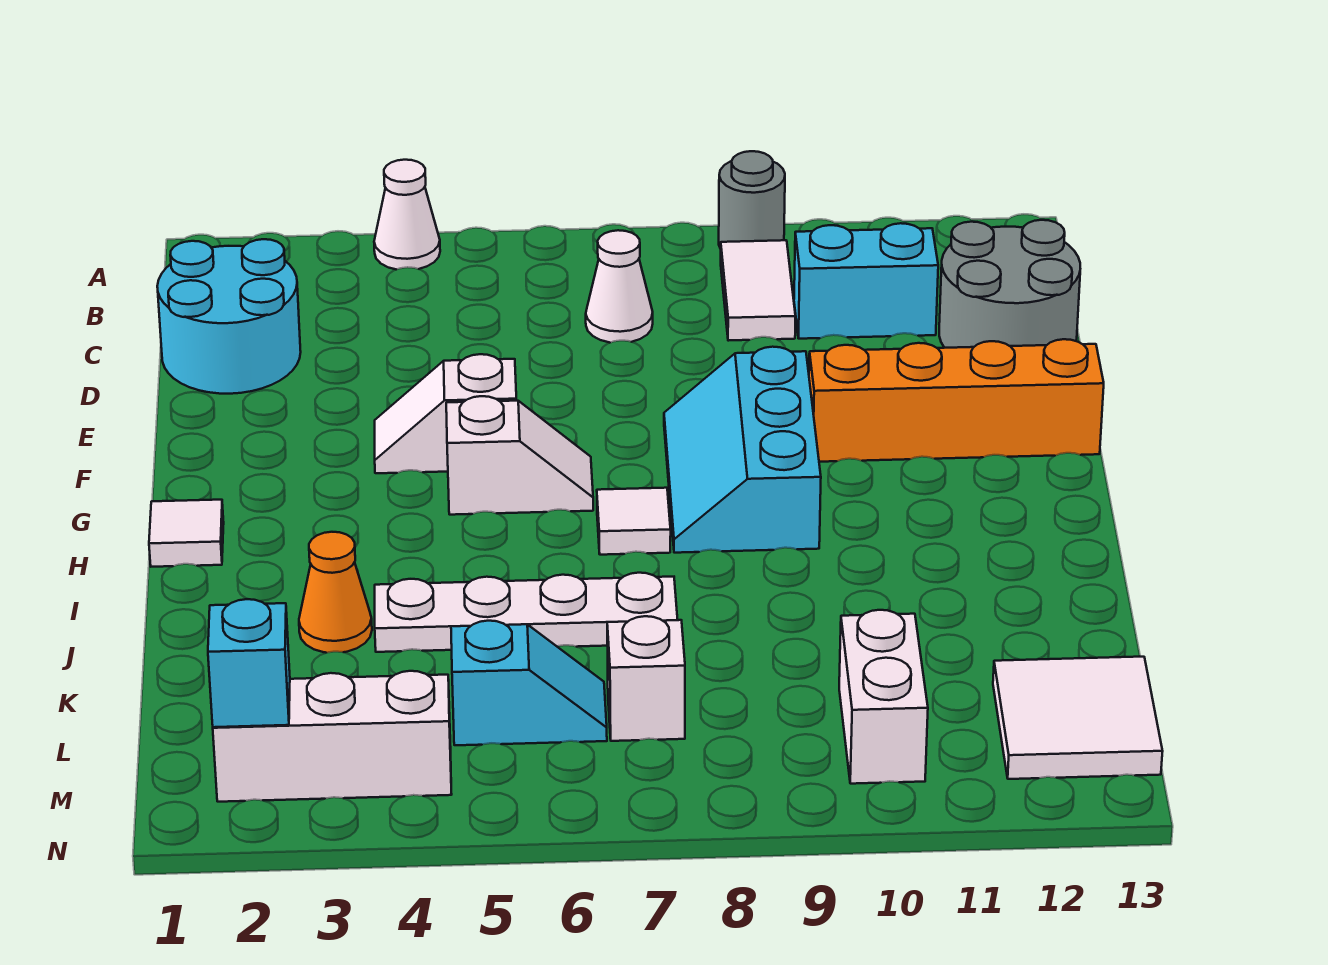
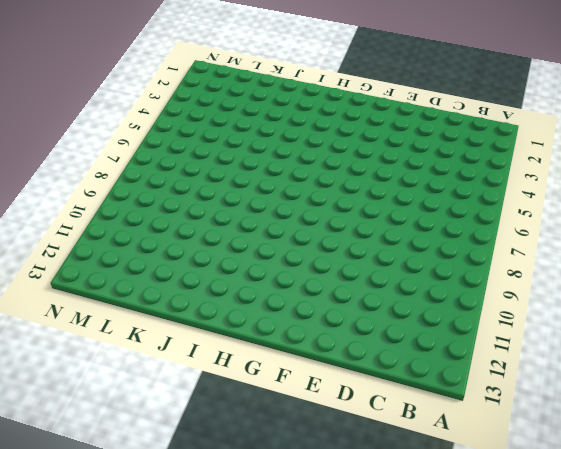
none -> white 1x1 cone [374,160,440,270]
none -> grey 1x1 round brick [719,151,785,249]
none -> white 1x2 tile [721,240,796,341]

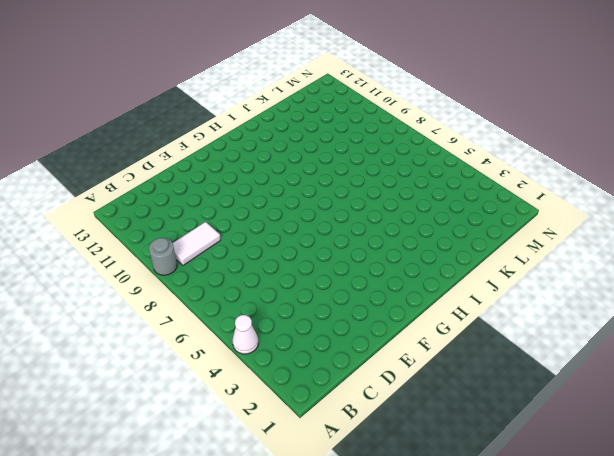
none -> cyan 2x2 round brick [157,239,301,394]
none -> white 1x1 cone [586,230,653,343]
none -> cyan 1x2 brick [794,223,938,339]

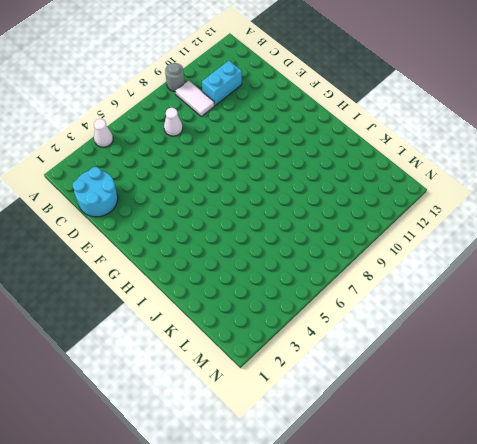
none -> grey 2x2 round brick [939,220,1080,348]
none -> white 1x2 slope [375,354,516,473]
none -> cyan 2x3 slope [664,347,821,553]

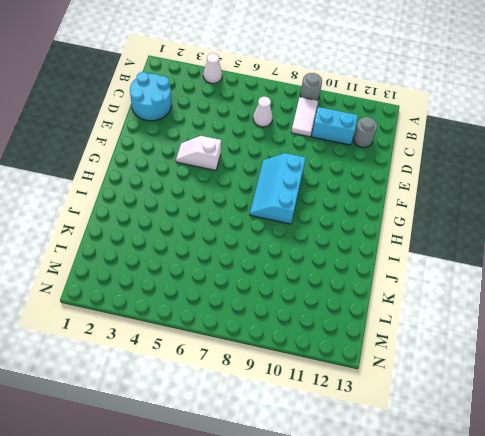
grey 1x1 round brick [353,117,377,148] -> grey 2x2 round brick [939,220,1080,348]
none -> orange 1x4 brick [809,339,1104,462]
none -> white 1x2 slope [446,396,593,515]
none -> white 1x1 tile [149,500,224,567]

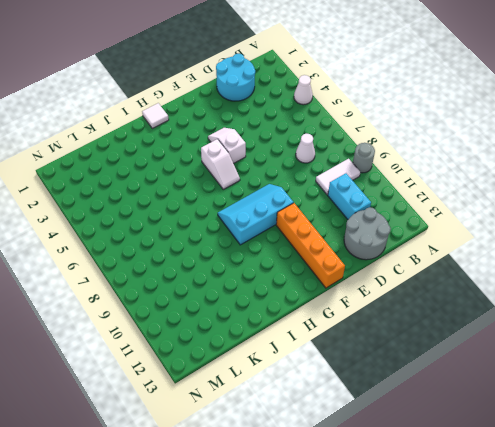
none -> white 1x1 tile [597,488,671,555]
none -> orange 1x1 cone [299,532,372,653]
none -> white 1x4 plate [375,573,678,652]

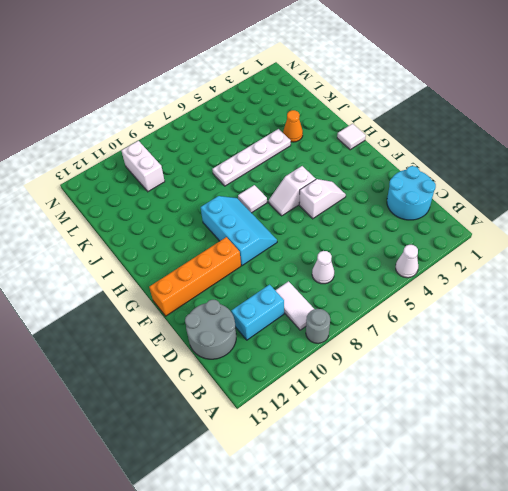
none -> cyan 1x2 slope [451,621,607,745]
none -> white 1x1 brick [607,616,685,741]
none -> white 2x2 tile [993,657,1163,779]

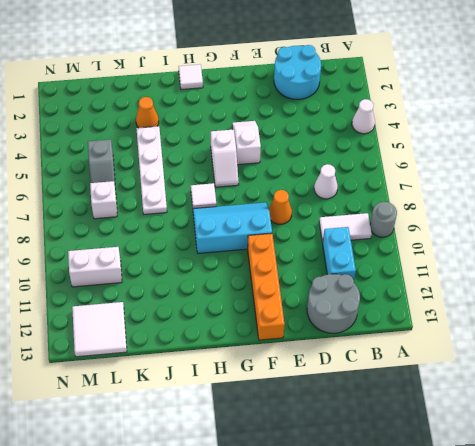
orange 1x1 cone [269,190,292,224] -> none
grey 1x2 slope [88,139,116,191] -> cyan 1x2 slope [451,621,607,745]
none -> white 1x3 brick [213,671,452,802]
none -> cyan 1x1 brick [208,599,290,727]

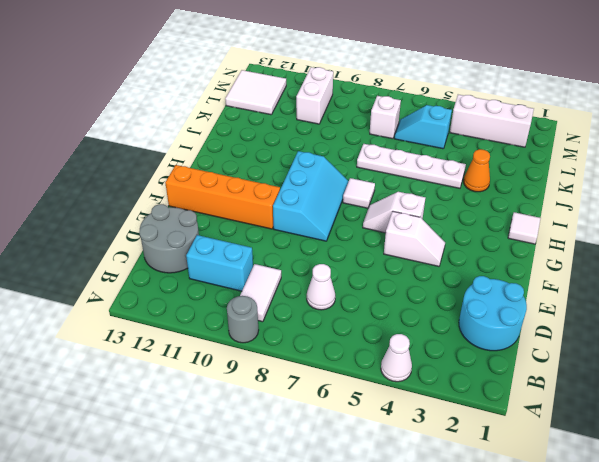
none -> cyan 1x1 brick [208,599,290,727]

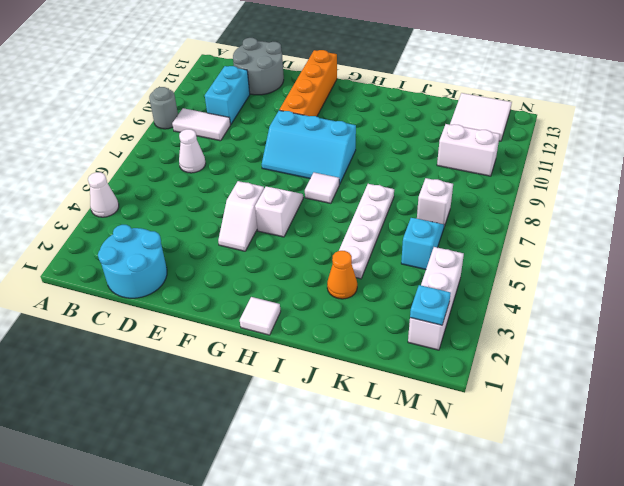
cyan 1x1 plate [410,285,451,325] -> cyan 1x1 brick [208,599,290,727]

